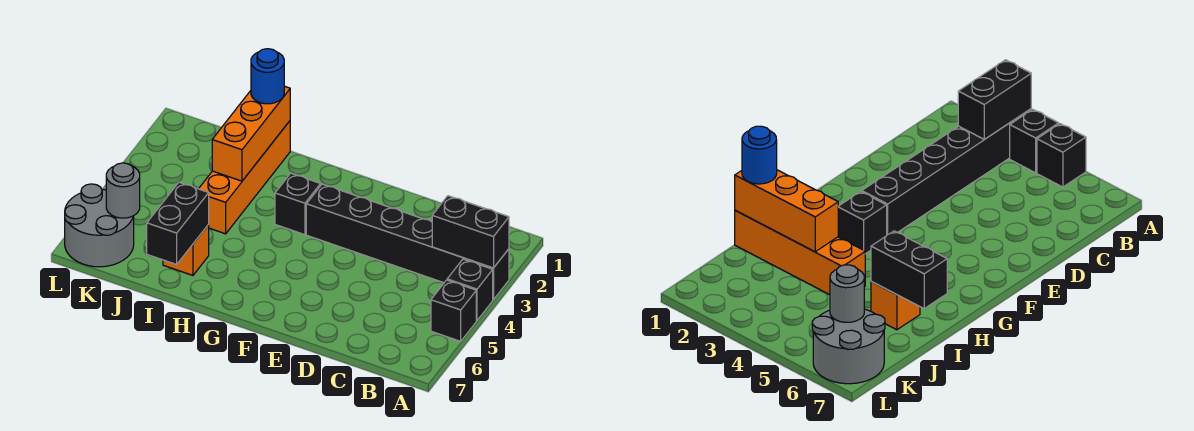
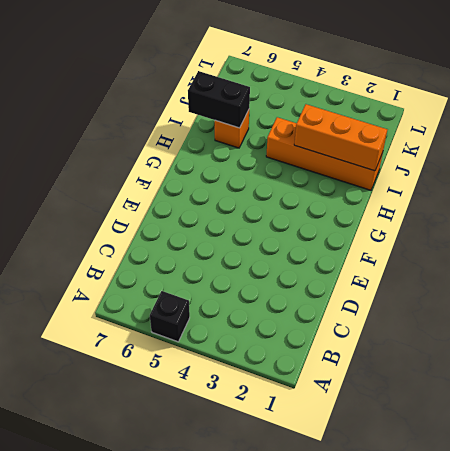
none -> black 1x6 brick [306,184,509,300]
none -> black 1x1 brick [447,259,493,320]
none -> black 1x1 brick [275,173,321,235]

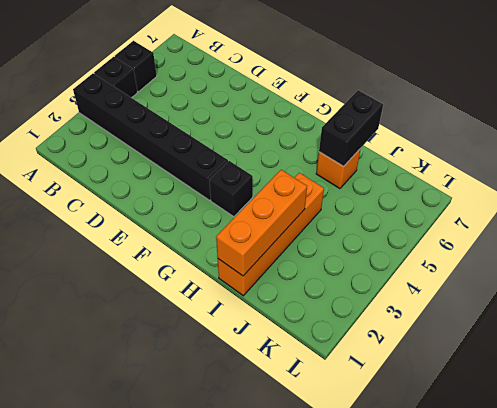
none -> grey 2x2 round brick [65,184,134,267]
none -> black 1x2 brick [432,196,509,268]
none -> grey 1x1 round brick [106,163,140,218]

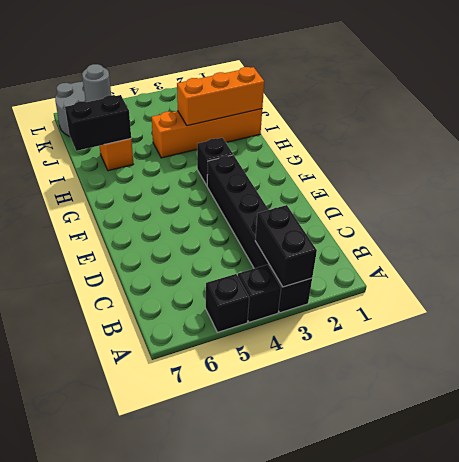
none -> blue 1x1 round brick [251,49,284,104]

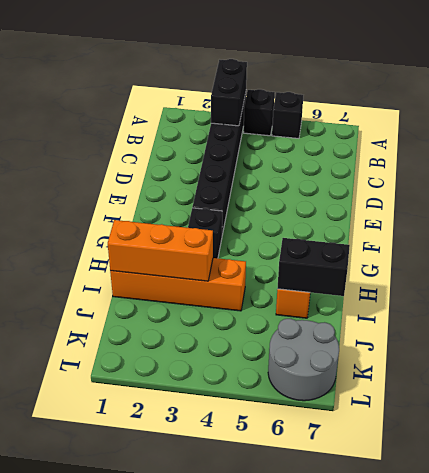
none -> grey 1x1 round brick [106,163,140,218]
none -> blue 1x1 round brick [251,49,284,104]

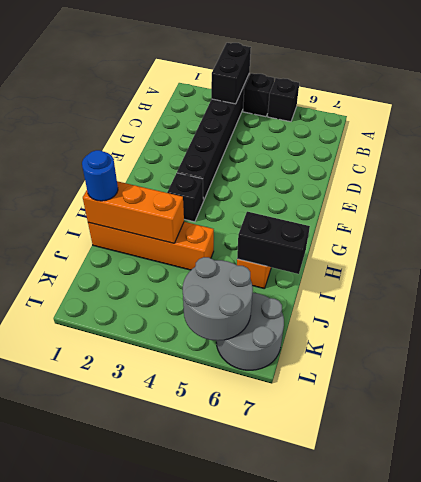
grey 2x2 round brick [183,257,253,341] -> grey 1x1 round brick [106,163,140,218]

